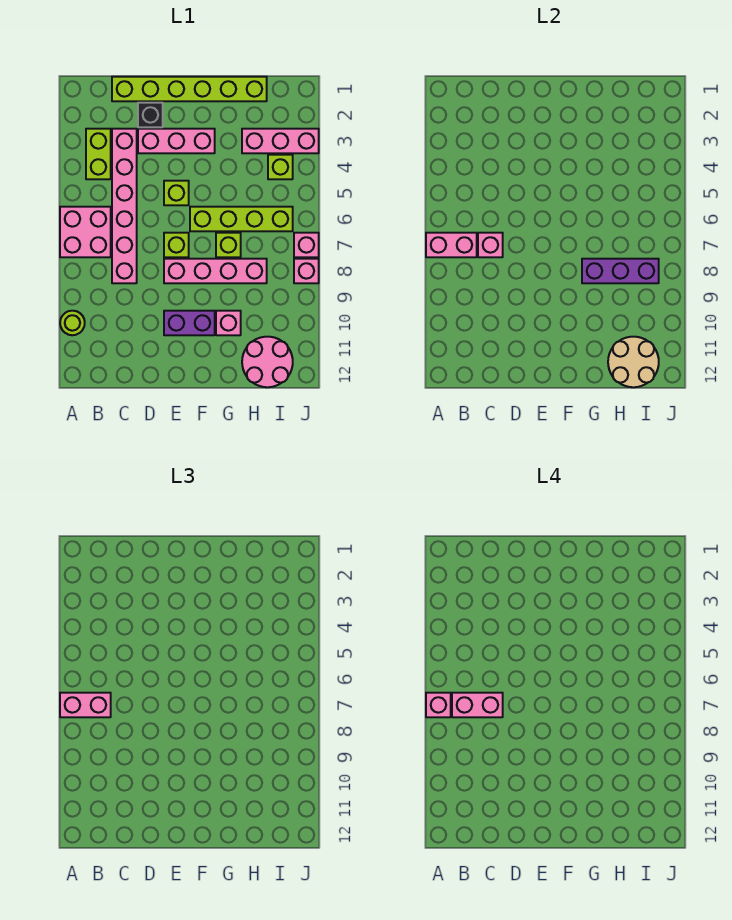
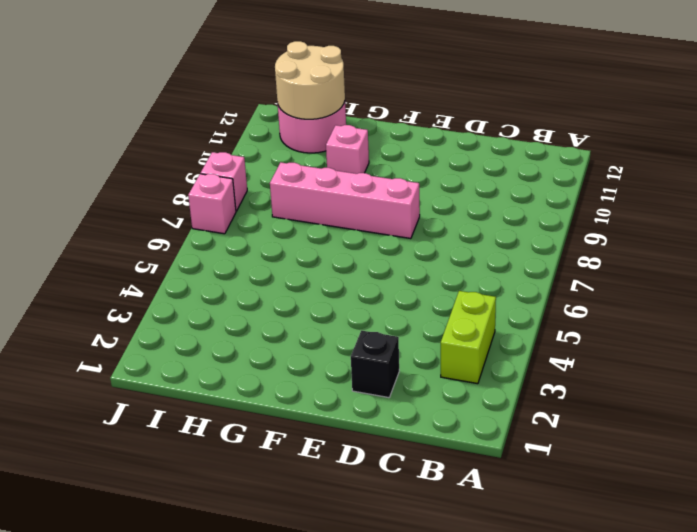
none -> pink 2x2 brick [60,207,111,257]
none -> lime 1x1 round brick [60,311,85,335]
none -> lime 1x6 brick [112,77,267,101]

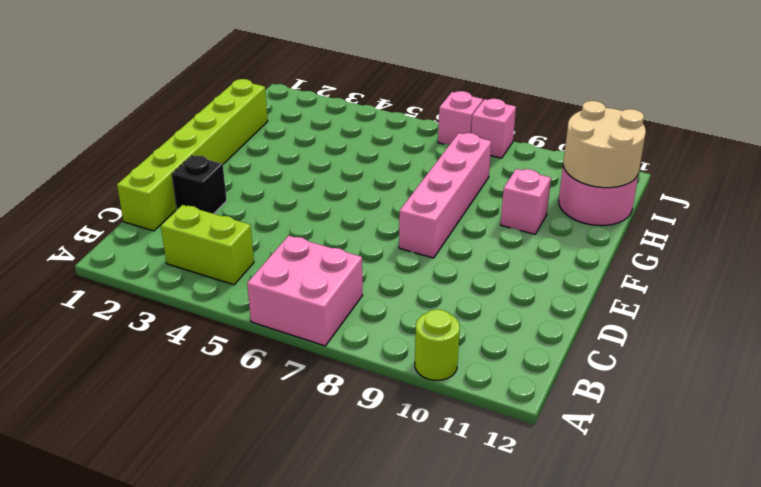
none -> pink 1x6 brick [112,129,137,283]
none -> pink 1x3 brick [138,129,215,153]
none -> lime 1x1 brick [164,181,189,205]

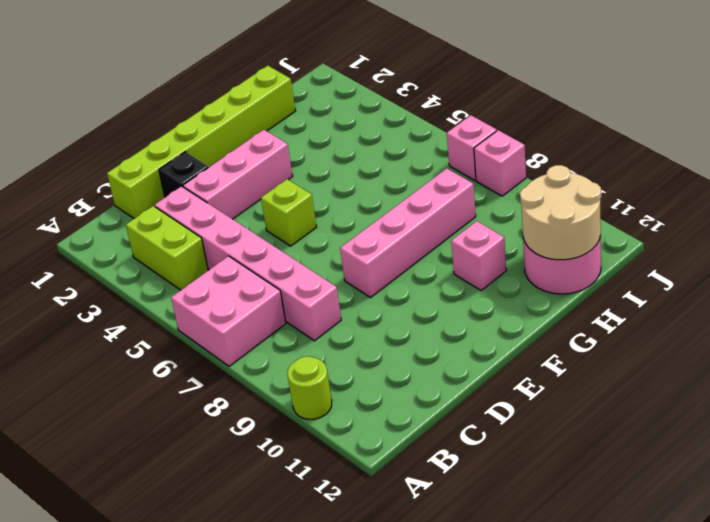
none -> lime 1x1 brick [164,233,189,257]
none -> purple 1x2 brick [164,311,215,335]
none -> lime 1x4 brick [190,207,293,231]

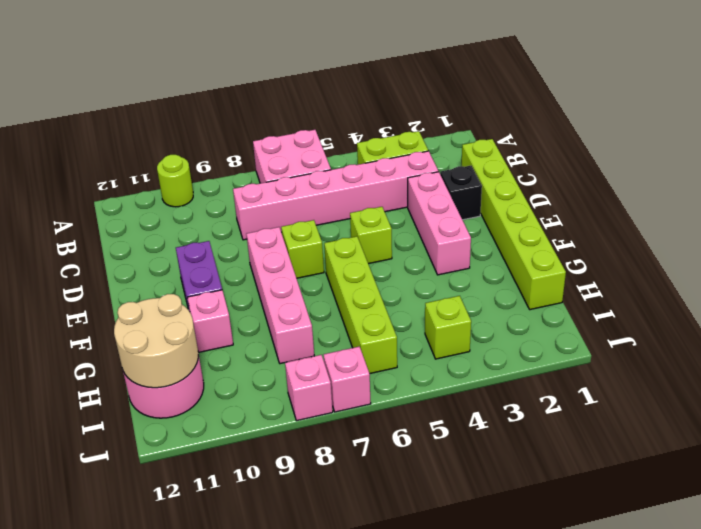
none -> lime 1x1 brick [216,233,241,257]
none -> pink 1x3 brick [242,129,319,153]
none -> pink 1x2 brick [426,233,477,257]

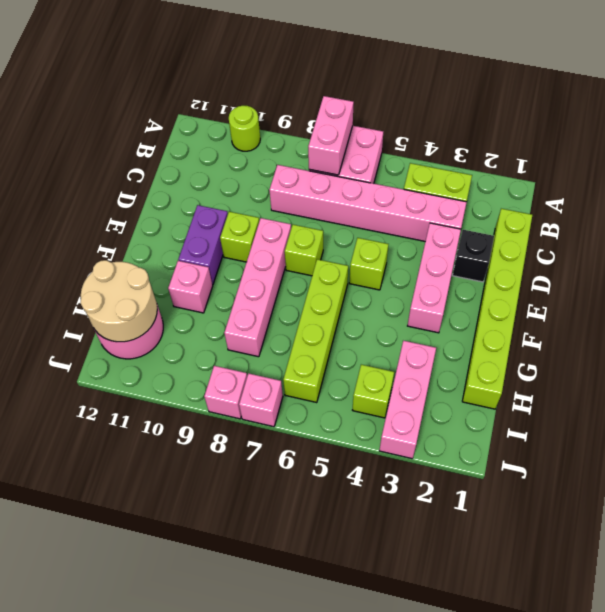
lime 1x1 brick [220,211,259,262] -> lime 1x1 brick moved to [216,233,241,257]
none -> pink 1x1 brick [478,233,503,257]
none -> purple 1x3 brick [582,259,659,283]
none -> pink 1x2 brick [60,693,111,717]

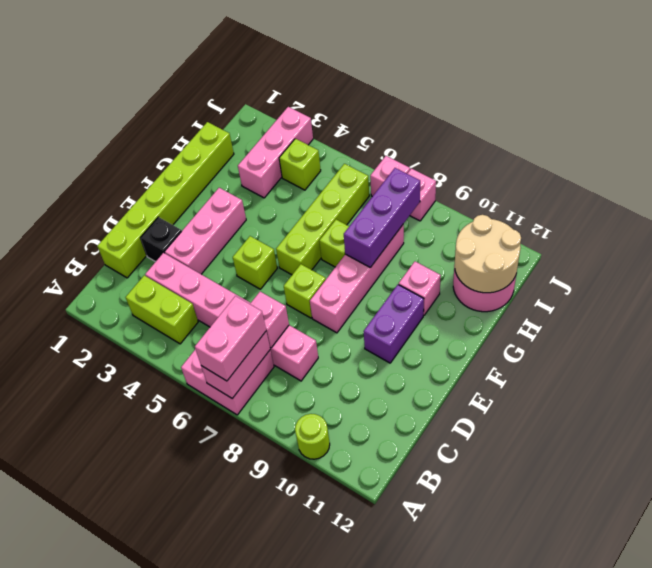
none -> pink 1x1 brick [426,693,451,717]
none -> pink 1x2 brick [452,693,503,717]

